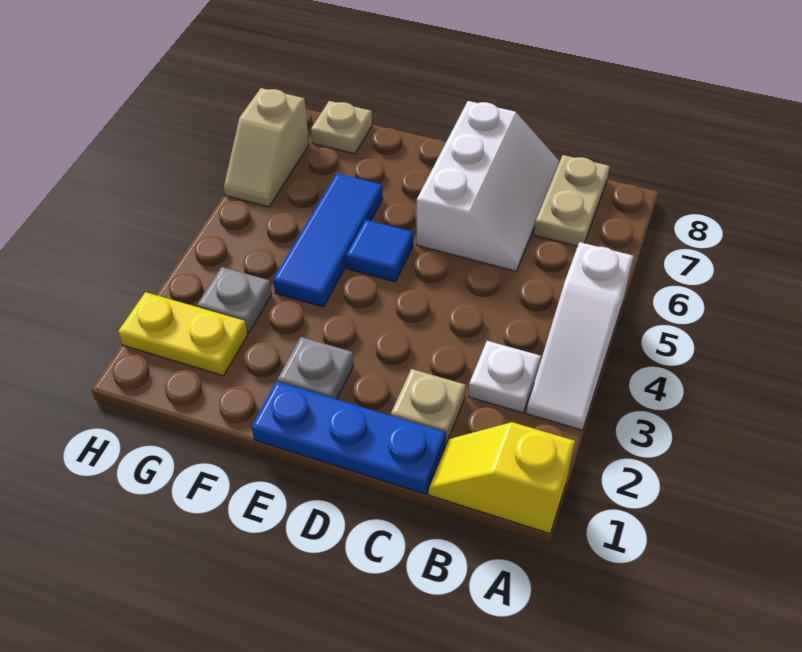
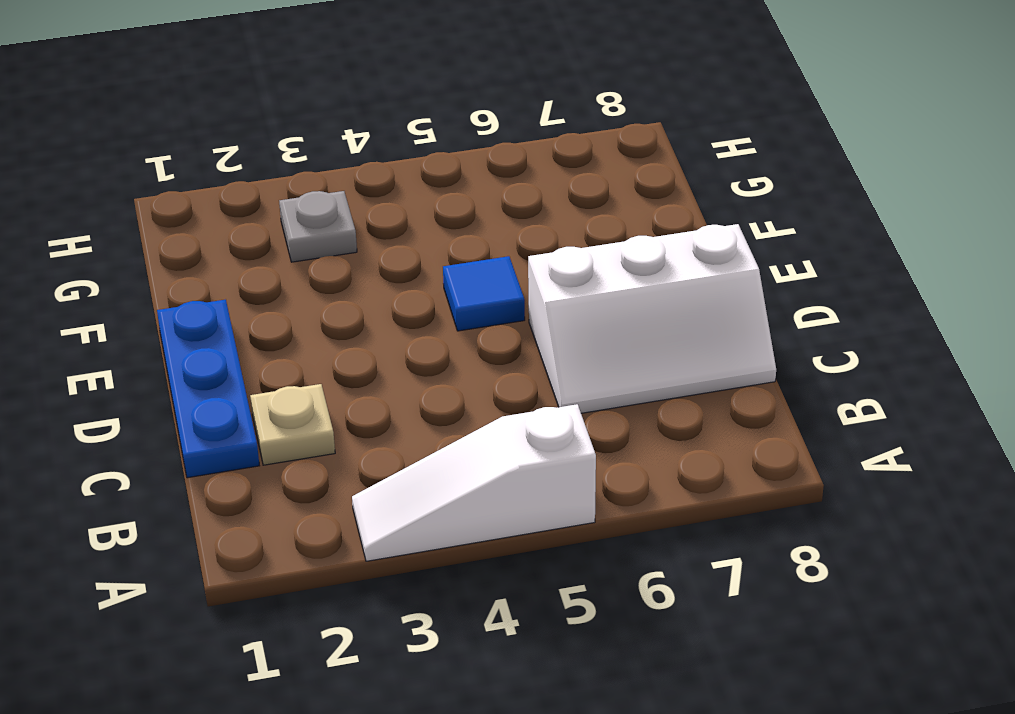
none -> yellow 1x2 slope [429,422,575,533]
none -> white 1x1 plate [468,341,541,413]
none -> tan 1x2 plate [534,155,610,246]

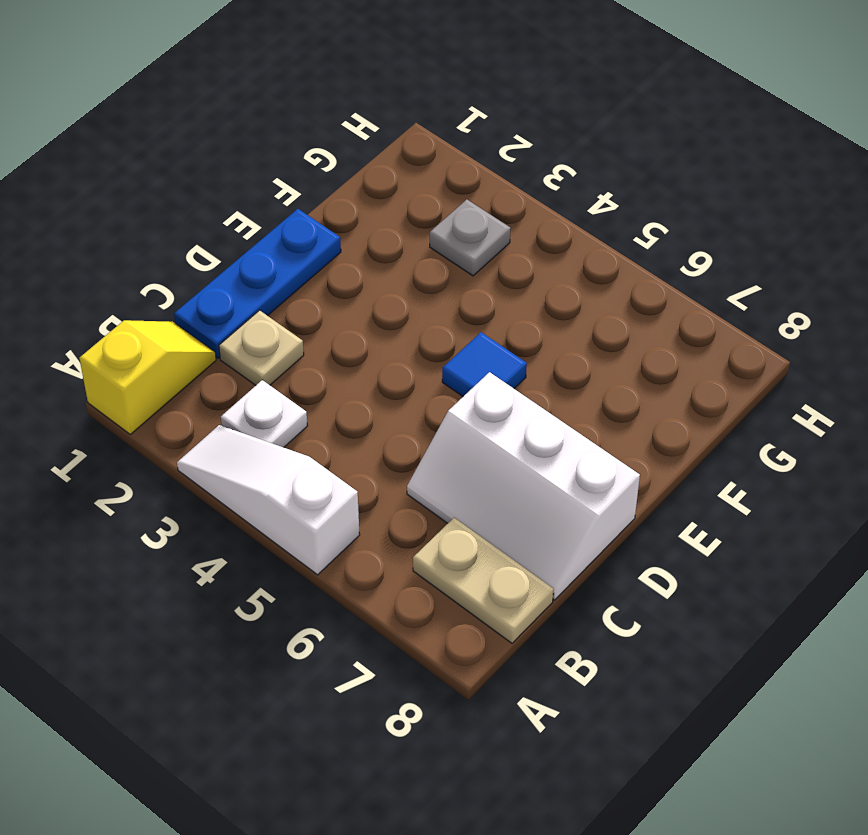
none -> grey 1x1 plate [278,337,354,399]
none -> blue 1x3 tile [273,173,383,307]
none -> yellow 1x2 plate [118,292,248,376]

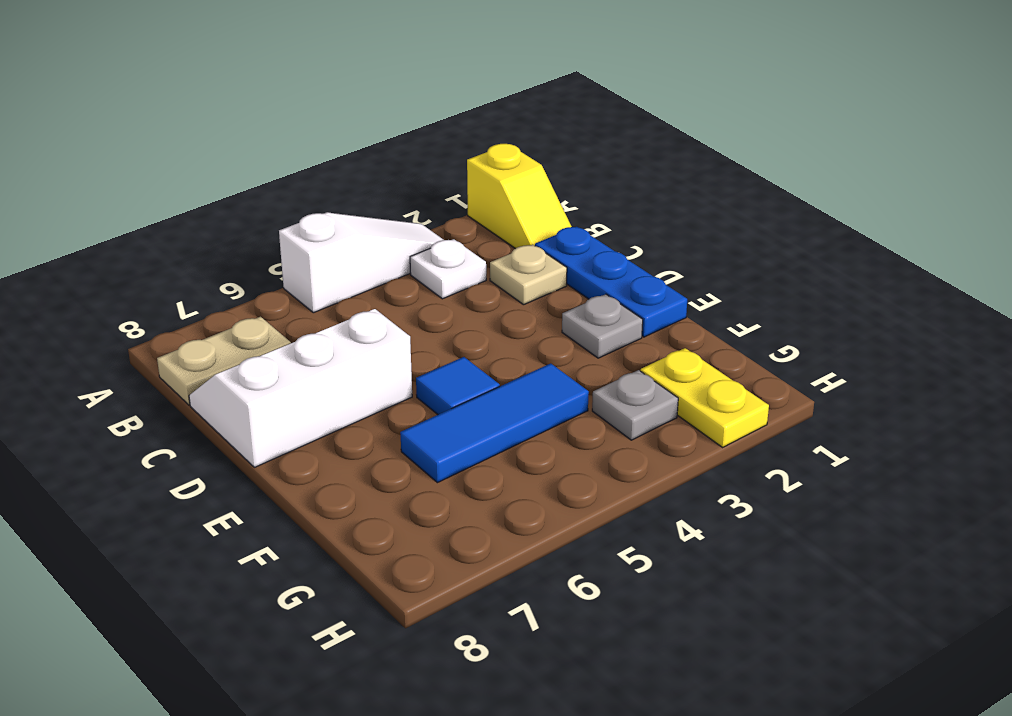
none -> tan 1x1 plate [311,101,372,154]
none -> tan 1x2 slope [224,88,309,207]

